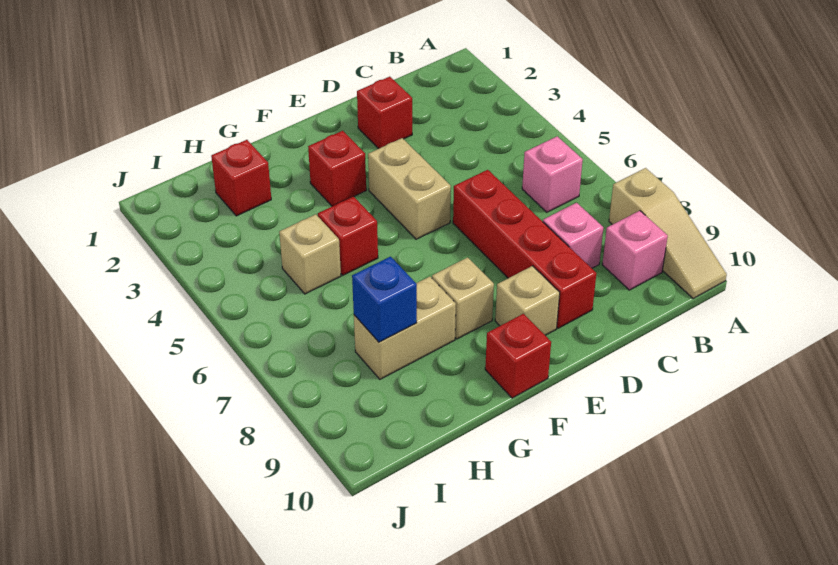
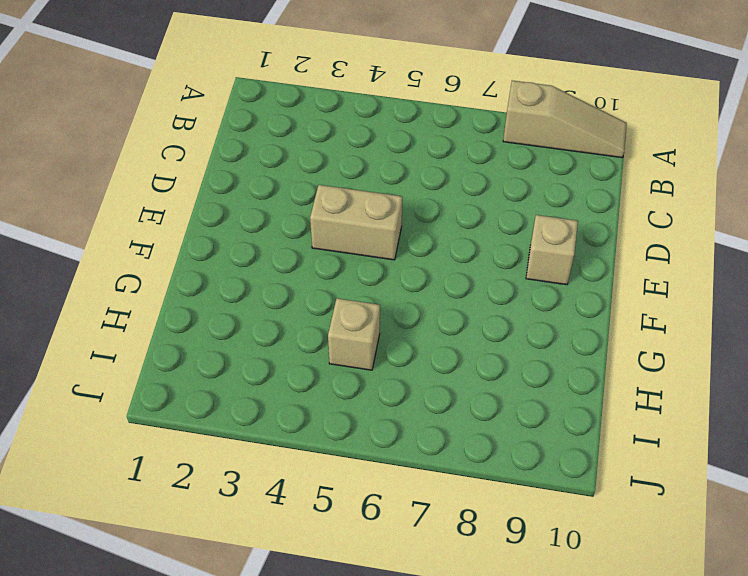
none -> pink 1x1 brick [522,136,583,212]
none -> pink 1x1 brick [602,211,668,290]
none -> pink 1x1 brick [543,203,604,268]

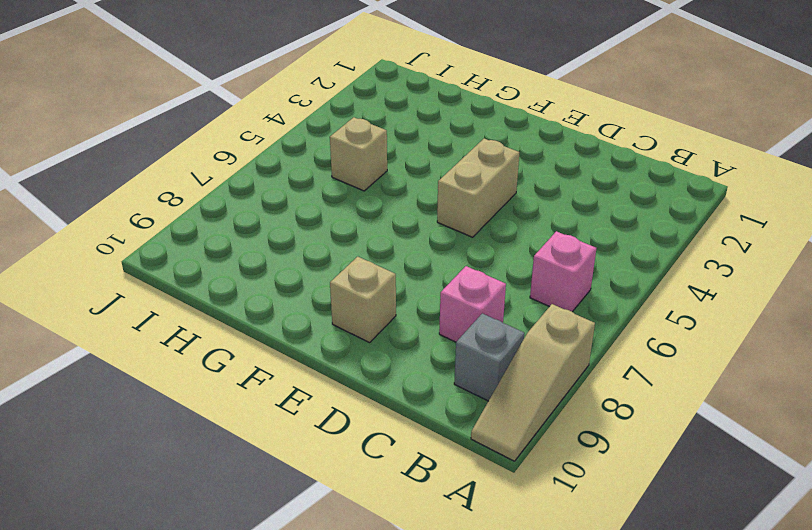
grey 1x1 brick [454,313,524,401] -> pink 1x1 brick [602,211,668,290]
none -> red 1x1 brick [357,77,412,149]
none -> red 1x4 brick [453,170,596,328]
none -> red 1x1 brick [308,131,366,206]

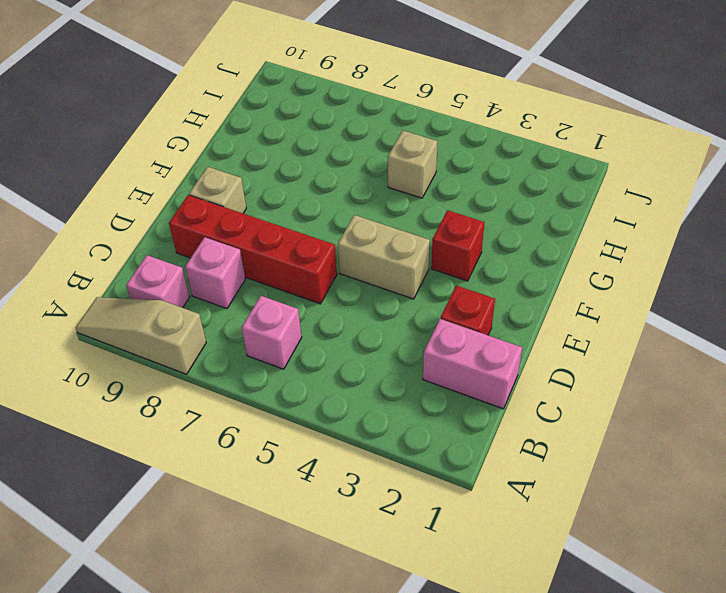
pink 1x2 brick [423,319,522,409] -> none
none -> tan 1x1 brick [432,257,494,339]
none -> red 1x1 brick [485,314,551,398]
none -> red 1x1 brick [318,197,378,275]

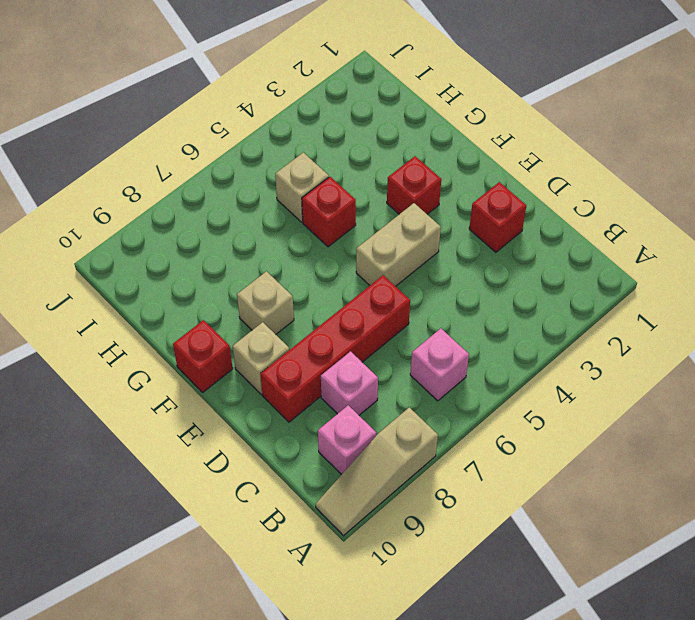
none -> tan 1x2 brick [354,277,456,379]
none -> red 1x1 brick [211,140,271,216]
none -> blue 1x1 brick [352,257,417,342]

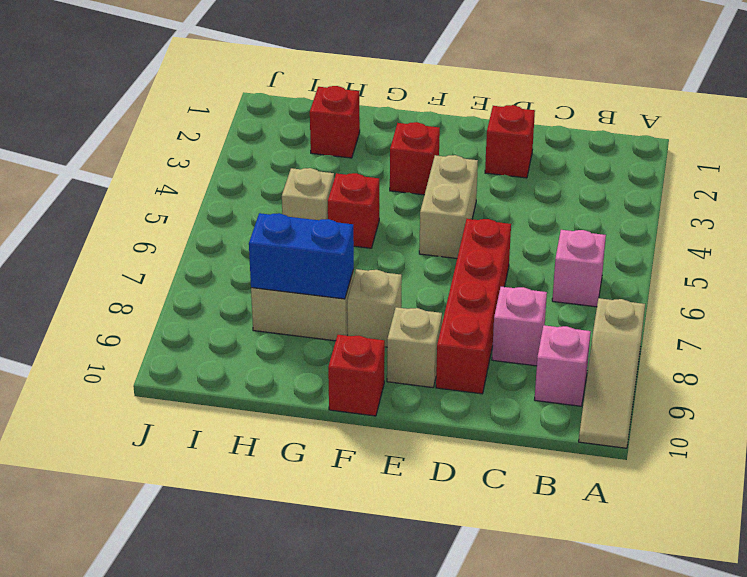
blue 1x2 brick [249,213,354,299] -> blue 1x1 brick [352,257,417,342]

